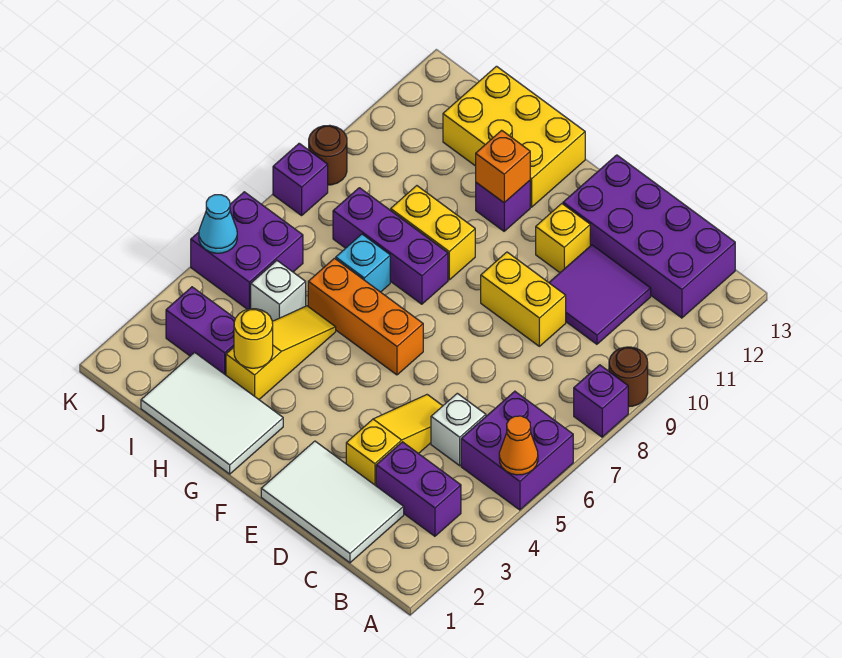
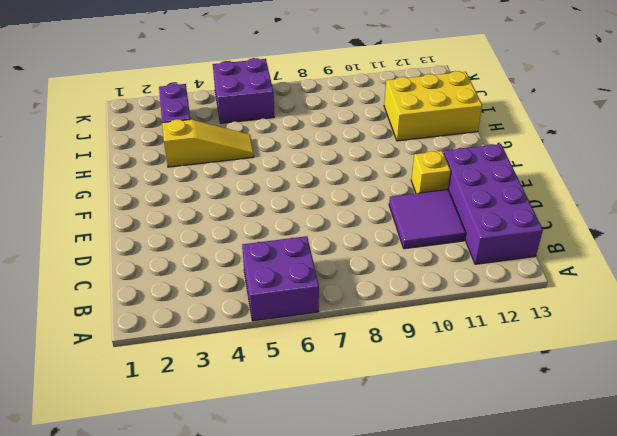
yellow 2x3 brick [384,71,482,141] -> yellow 2x3 brick turned to [443,66,585,207]
none -> purple 1x1 brick [574,365,628,437]
none -> brown 1x1 round brick [609,347,648,407]
none -> purple 1x2 brick [376,442,461,536]

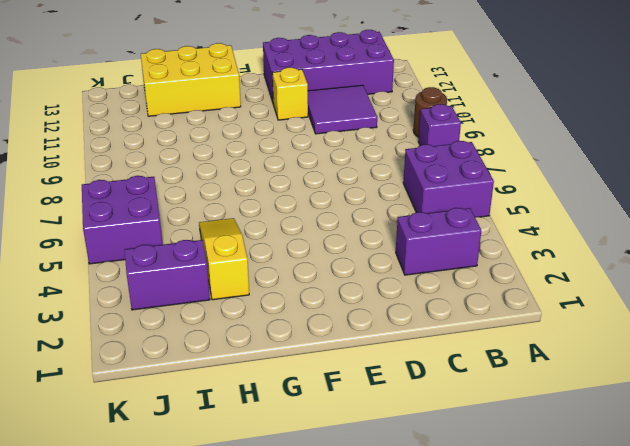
none -> white 2x3 tile [261,441,404,563]
none -> white 1x1 brick [431,393,486,466]
none -> yellow 1x3 slope [346,395,442,486]

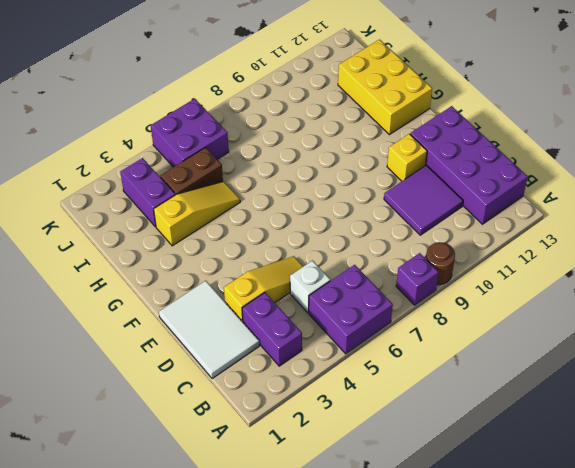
brown 1x2 brick [160,148,223,195] -> white 1x1 brick [251,261,306,321]
none -> yellow 1x2 brick [481,252,566,346]
none -> orange 1x3 brick [308,258,423,375]
none -> white 2x3 tile [141,352,283,474]

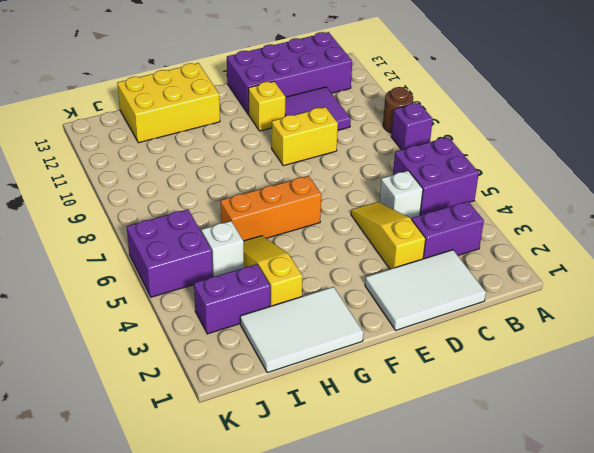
none -> purple 1x3 brick [333,188,448,304]
none -> yellow 1x2 brick [391,186,475,280]
none -> purple 1x1 brick [476,181,530,231]

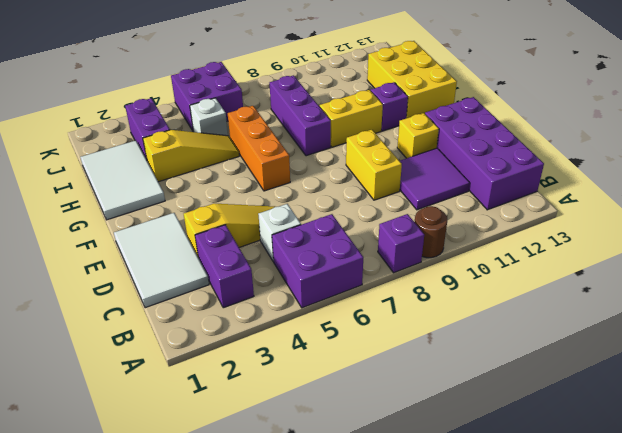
yellow 1x2 brick [320,90,383,147] -> yellow 1x2 brick turned to [391,186,475,280]
none -> cyan 1x1 brick [336,234,390,292]
none -> purple 1x1 brick [273,143,328,216]
none -> brown 1x1 round brick [309,125,347,185]

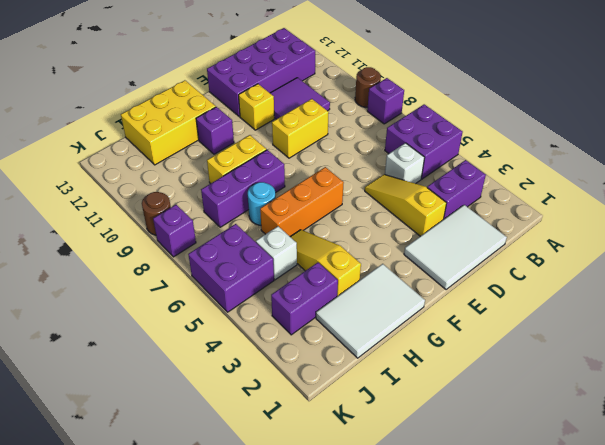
cyan 1x1 round brick [248,182,275,225] -> cyan 1x1 brick [336,234,390,292]
none -> orange 1x1 cone [499,416,538,475]
none -> orange 1x1 brick [476,130,530,203]
none -> yellow 1x1 round brick [234,309,273,368]

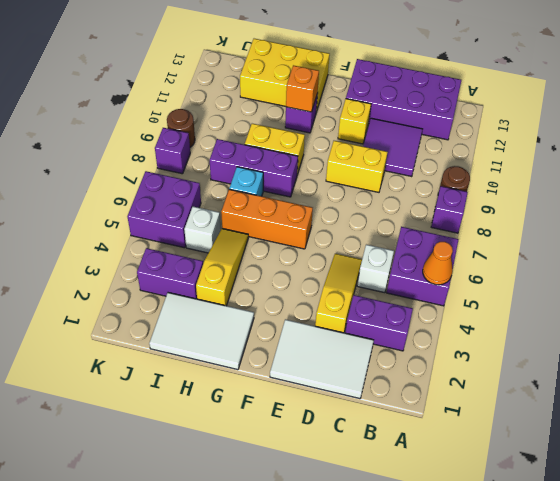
none -> yellow 1x1 round brick [234,309,273,368]
none -> cyan 1x1 cone [199,195,237,253]

